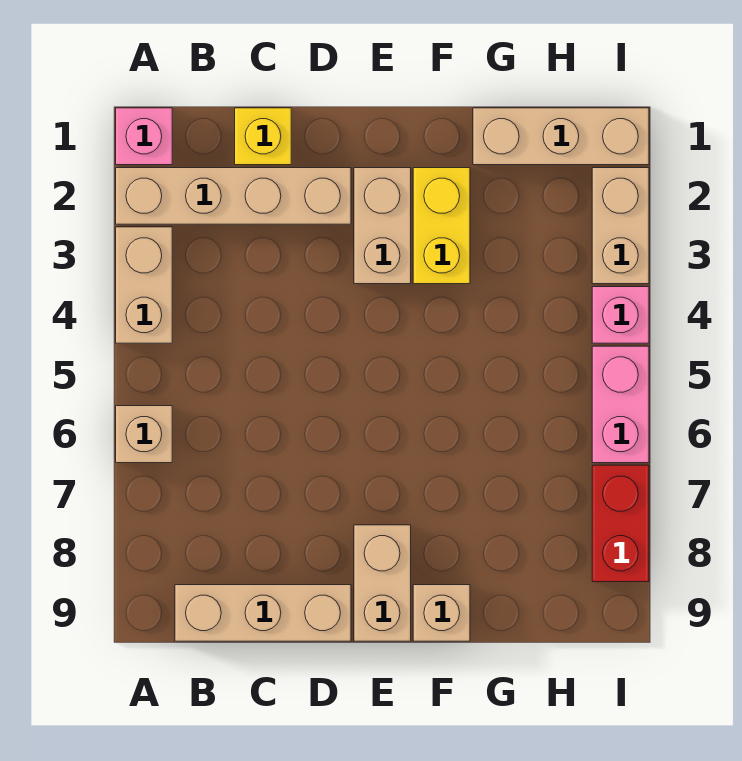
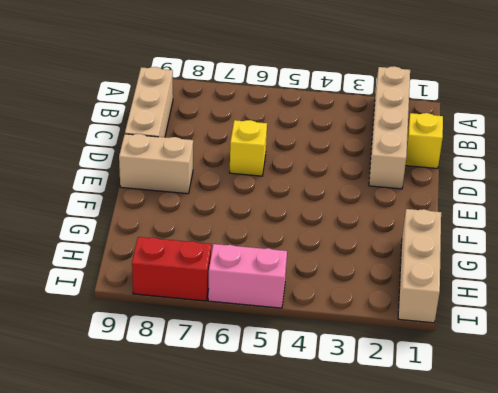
yellow 1x1 brick [230,120,267,176] -> none
none -> pink 1x1 brick [116,108,172,165]
none -> tan 1x2 brick [116,227,172,343]
none -> tan 1x1 brick [116,406,172,463]

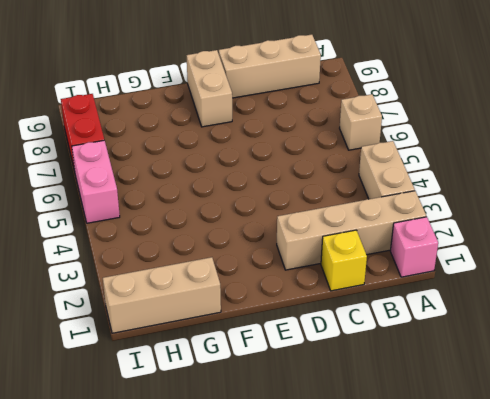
none -> tan 1x2 brick [354,168,411,284]
none -> yellow 1x2 brick [413,168,470,284]
none -> tan 1x1 brick [413,585,470,641]

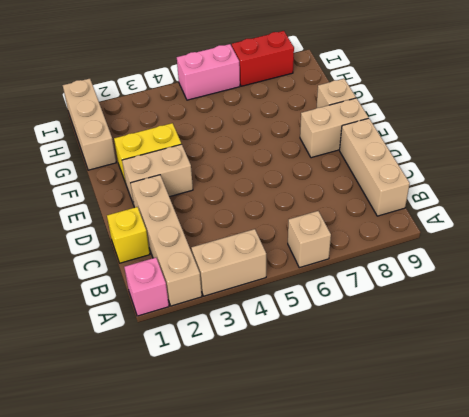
none -> tan 1x2 brick [592,168,649,284]
none -> pink 1x1 brick [592,287,649,343]

